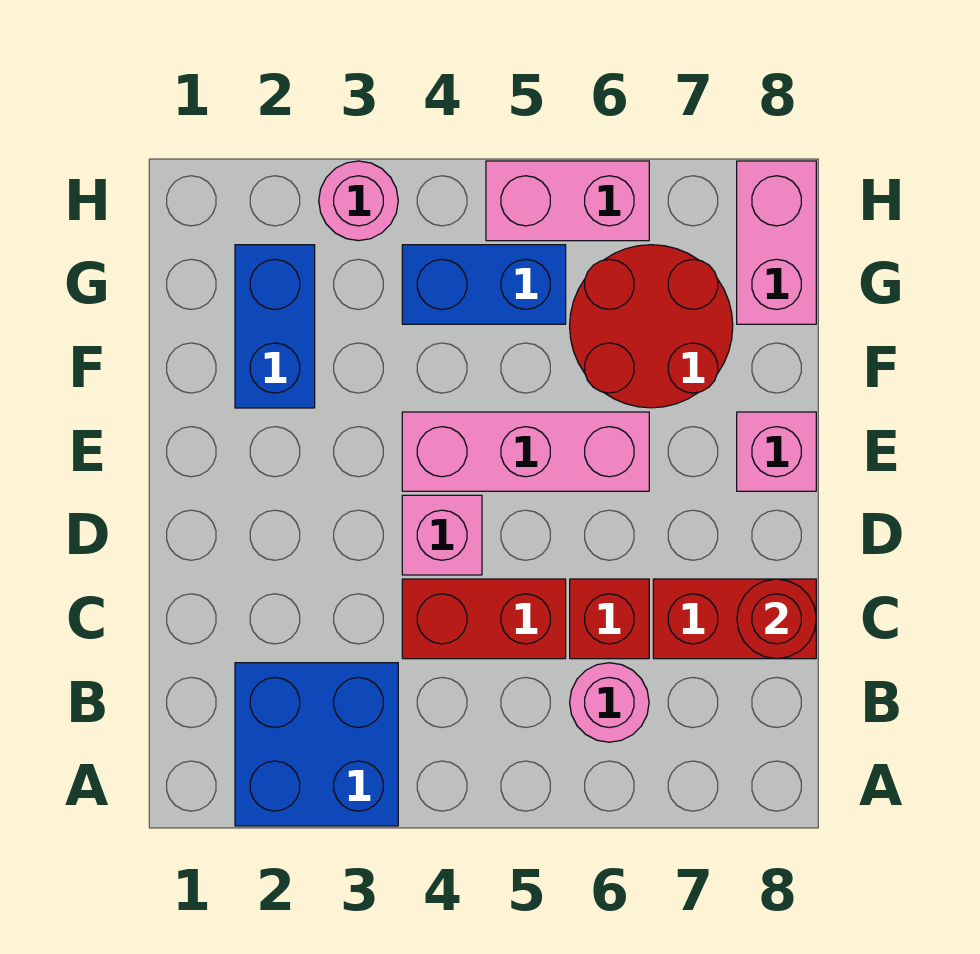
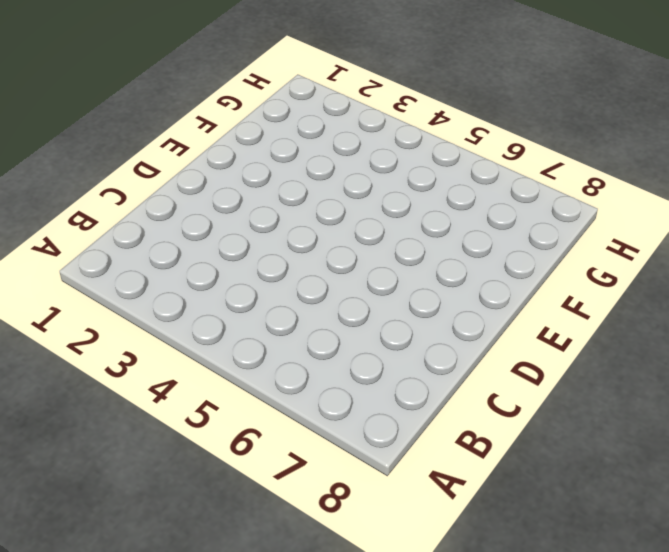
none -> blue 2x2 brick [235,663,398,826]
none -> pink 1x1 round brick [570,663,649,742]
none -> red 1x2 brick [402,579,566,659]

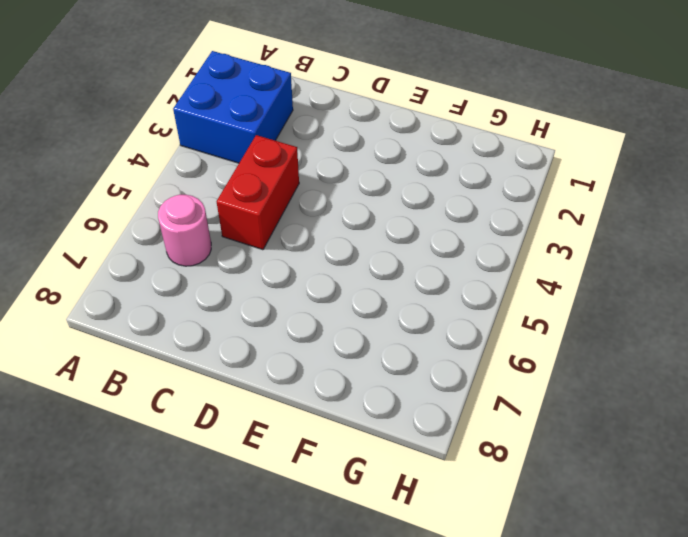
none -> red 1x1 brick [570,579,649,659]
none -> red 1x2 brick [653,579,816,659]
none -> pink 1x1 brick [402,495,482,575]

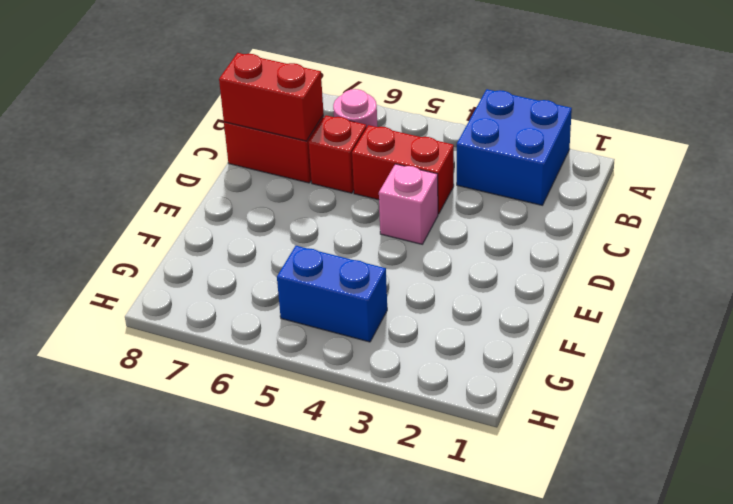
red 1x2 brick [219,53,324,141] -> red 1x1 round brick [737,579,816,659]
none -> pink 1x3 brick [402,412,649,491]
none -> pink 1x1 brick [737,412,816,491]
none -> blue 1x2 brick [235,245,315,408]

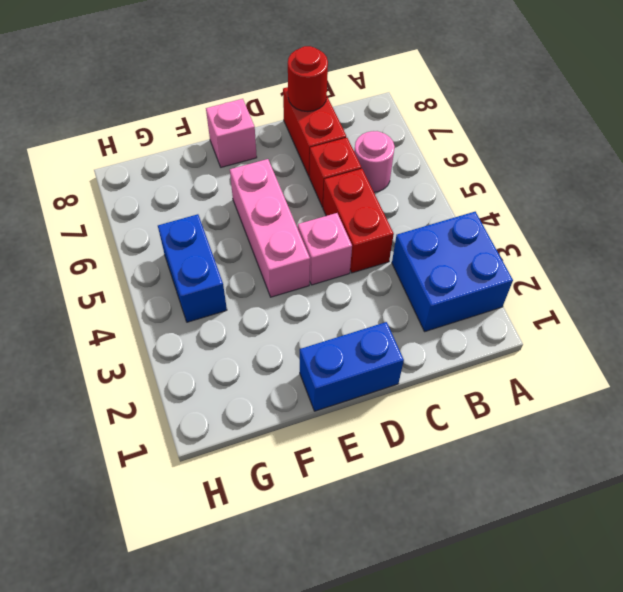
blue 1x2 brick [300,322,404,411] -> blue 1x2 brick moved to [235,245,315,408]
none -> red 2x2 round brick [570,245,733,408]
none -> pink 1x2 brick [737,161,816,324]
none -> pink 1x1 round brick [319,161,398,241]

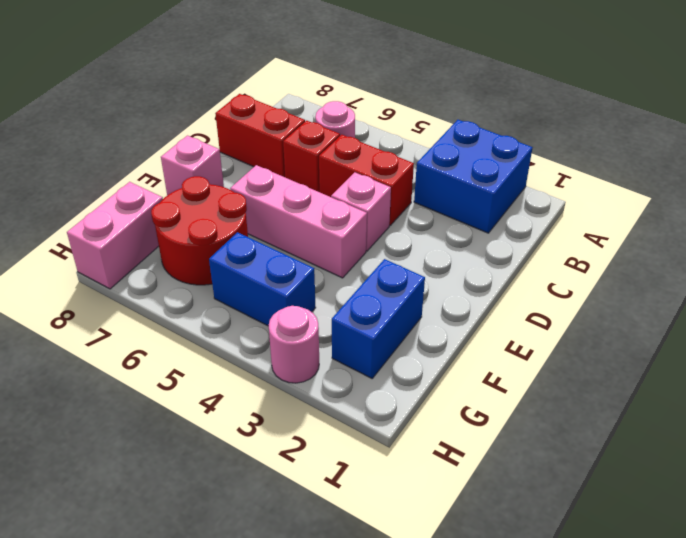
none -> pink 1x2 brick [486,161,649,241]
none -> red 1x1 round brick [737,579,816,659]

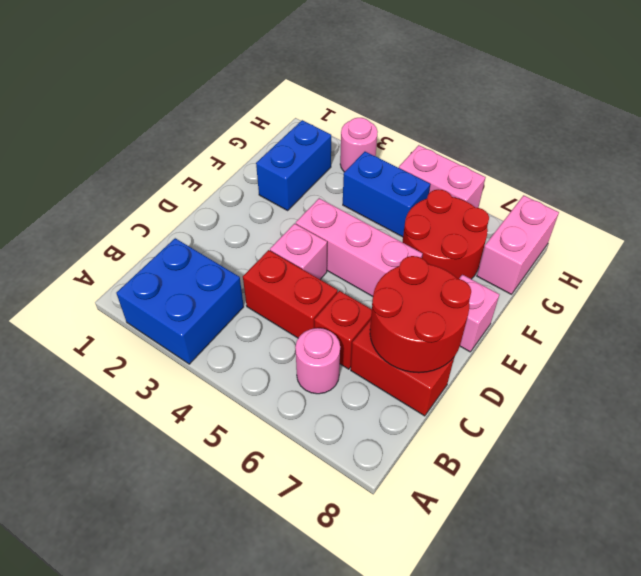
red 2x2 round brick [370,256,471,373] -> red 1x1 round brick [737,579,816,659]

